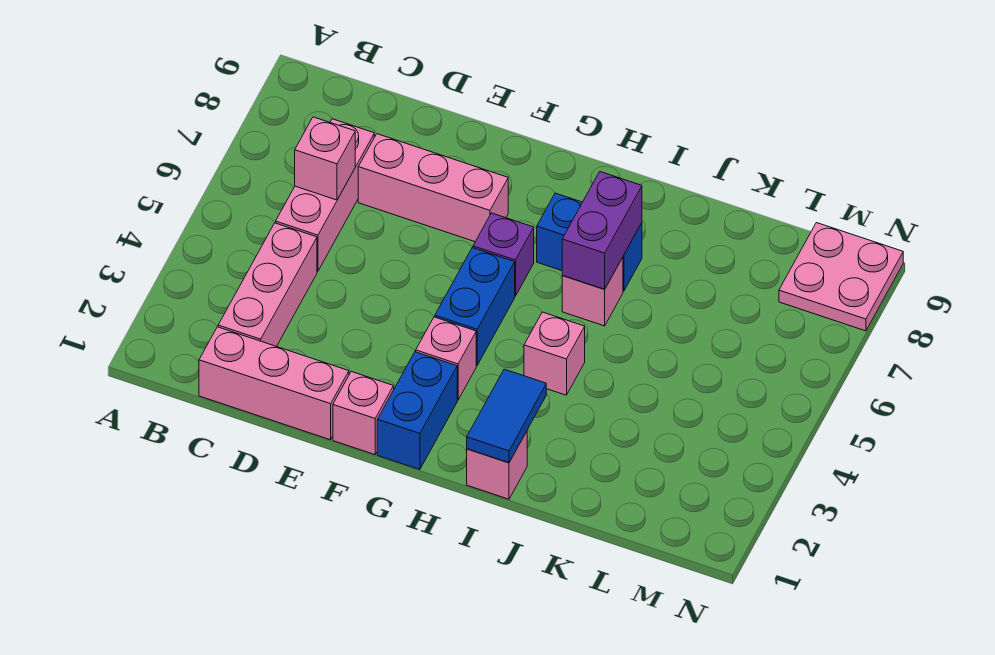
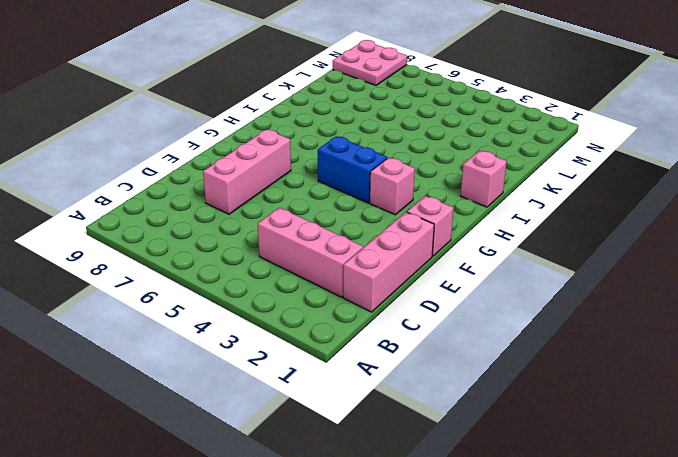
none -> pink 1x3 brick [276,119,374,271]
none -> blue 1x2 brick [377,352,457,470]
none -> purple 1x1 brick [473,213,534,296]

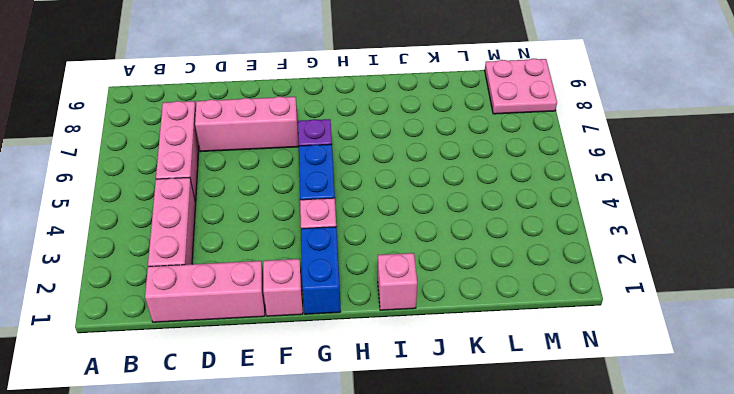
none -> blue 1x2 brick [537,193,642,291]
none -> pink 1x1 brick [524,312,585,395]
none -> pink 1x1 brick [562,257,623,326]

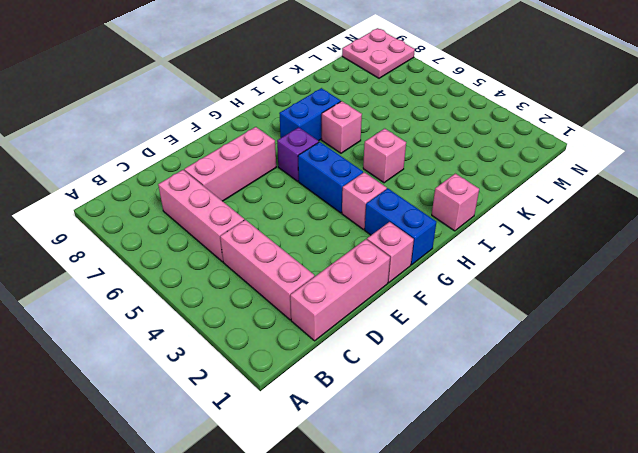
none -> pink 1x1 brick [295,117,355,200]
none -> blue 1x2 tile [467,369,546,463]
none -> purple 1x2 brick [562,172,642,289]

